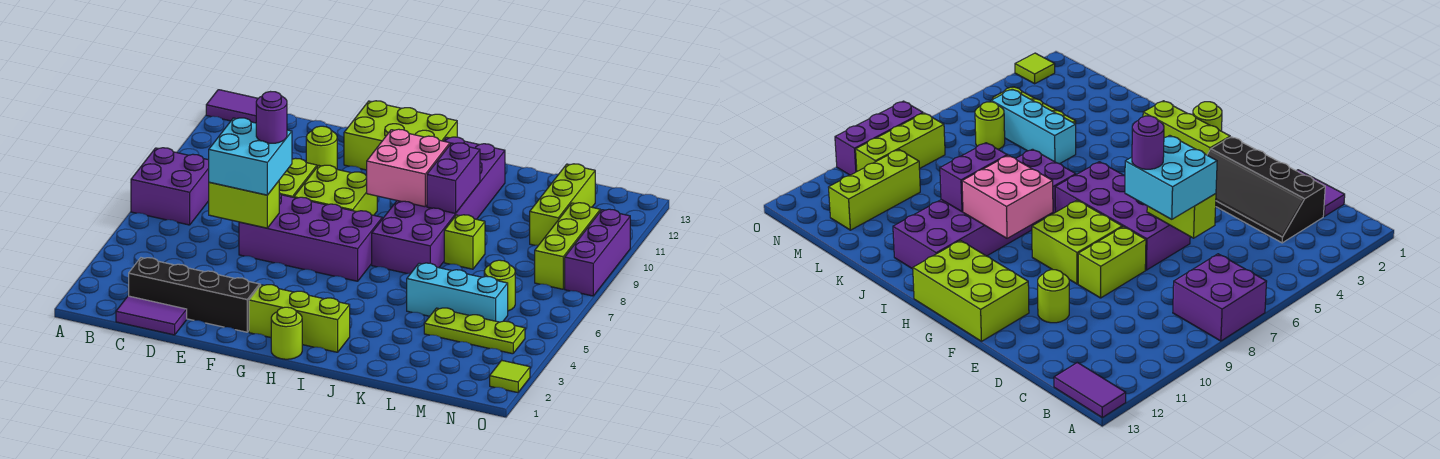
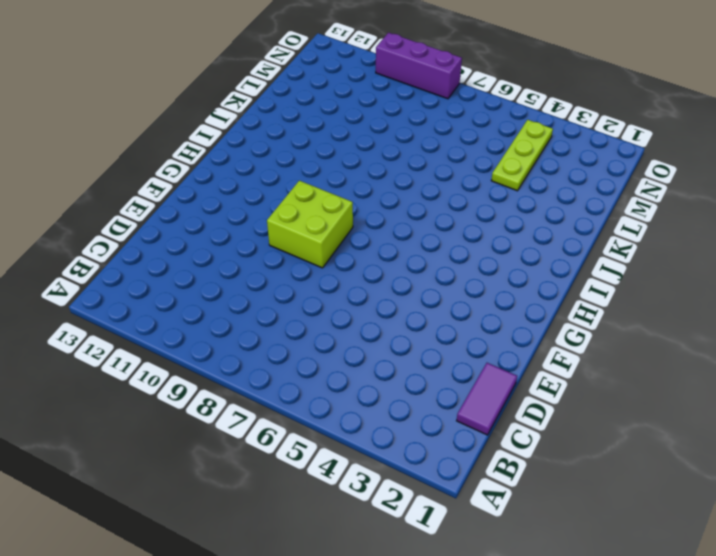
none -> purple 2x2 brick [131,148,209,225]
none -> purple 1x2 tile [206,90,258,123]
none -> black 2x4 slope [129,258,260,332]

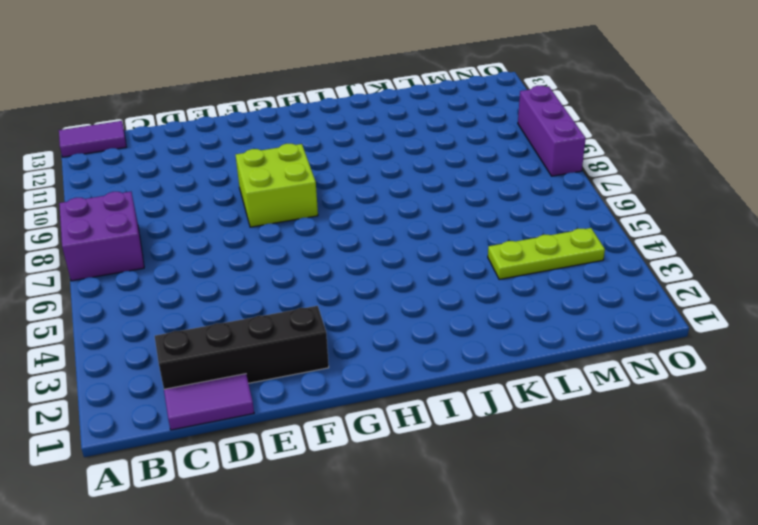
none -> purple 2x4 brick [239,193,382,281]
none -> lime 1x2 brick [279,158,317,198]
none -> lime 1x1 round brick [306,126,337,169]

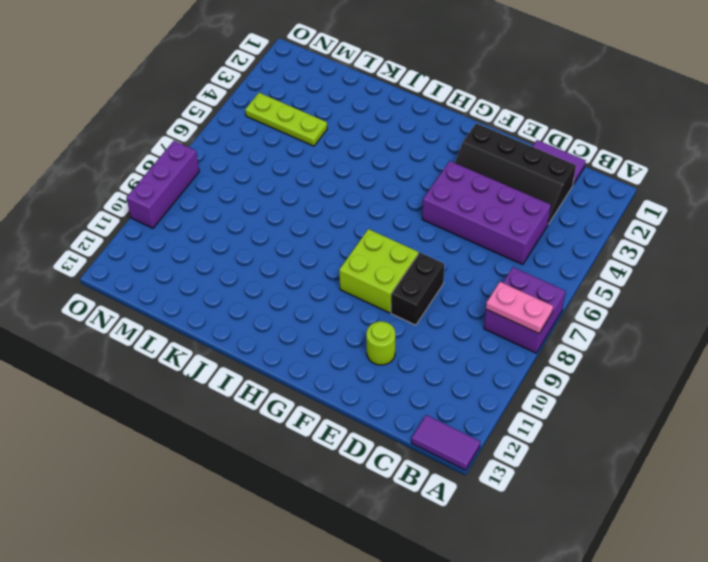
pink 1x2 plate [486,282,553,333] -> none
purple 2x4 brick [422,161,551,265] -> purple 2x4 brick moved to [239,193,382,281]
black 1x2 brick [391,253,445,325] -> lime 1x2 brick [279,158,317,198]
none -> lime 2x3 brick [344,101,457,170]
none -> lime 1x3 brick [249,285,350,352]
none -> lime 1x1 round brick [271,307,302,359]

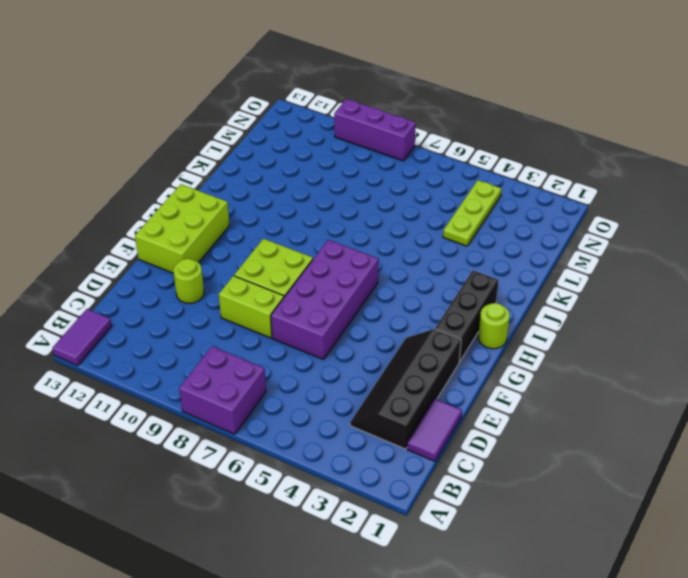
black 1x3 brick [435,270,499,362] -> lime 1x3 brick [249,285,350,352]
none -> purple 2x6 brick [372,137,505,273]
none -> cyan 1x3 brick [407,263,508,322]
none -> lime 1x1 brick [444,215,485,269]

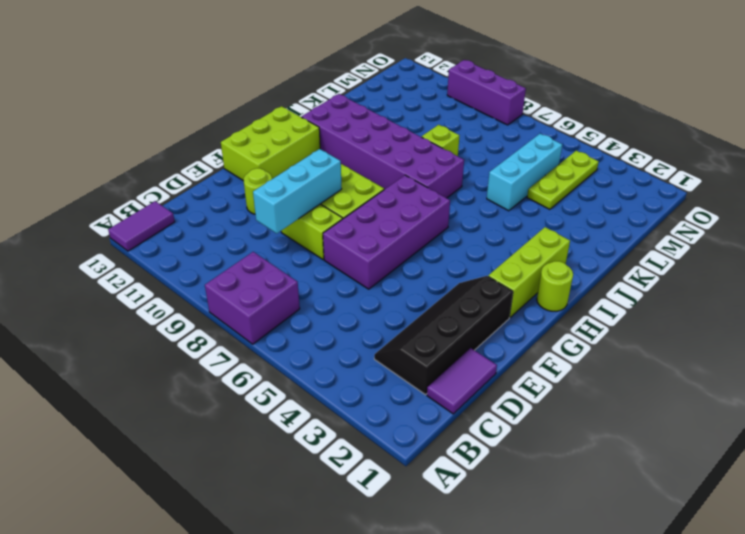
cyan 1x3 brick [253,149,342,233] -> none
none -> lime 1x1 round brick [484,260,515,311]
none -> lime 1x3 brick [530,164,595,245]
none -> lime 1x3 brick [535,203,600,289]

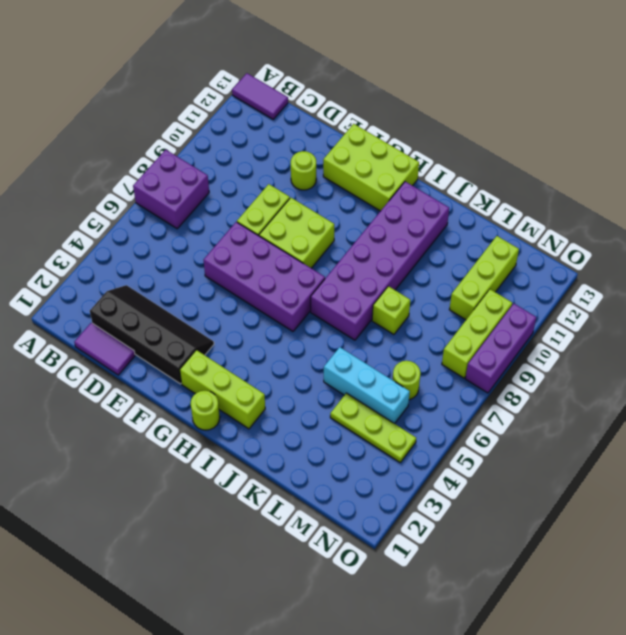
none -> lime 1x1 tile [490,360,530,393]
none -> lime 1x2 brick [209,181,279,228]
none -> pink 2x2 brick [367,129,450,207]

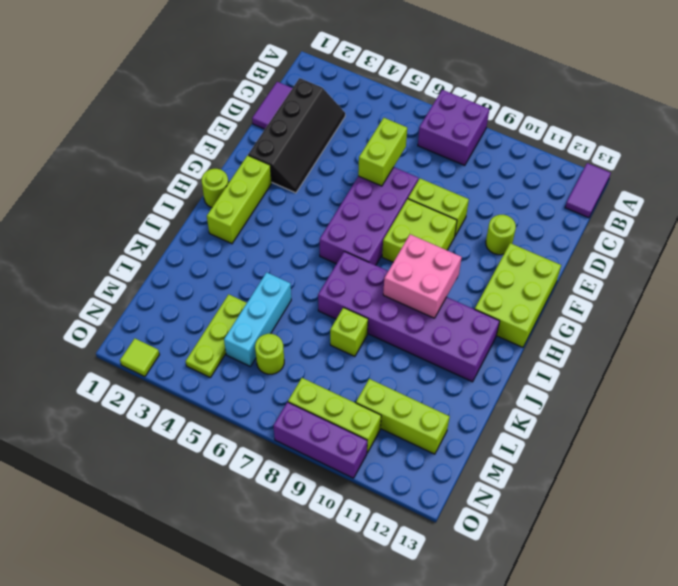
none -> purple 1x2 brick [427,143,480,213]
none -> cyan 2x2 brick [209,118,292,195]
none -> purple 1x1 round brick [256,92,287,143]

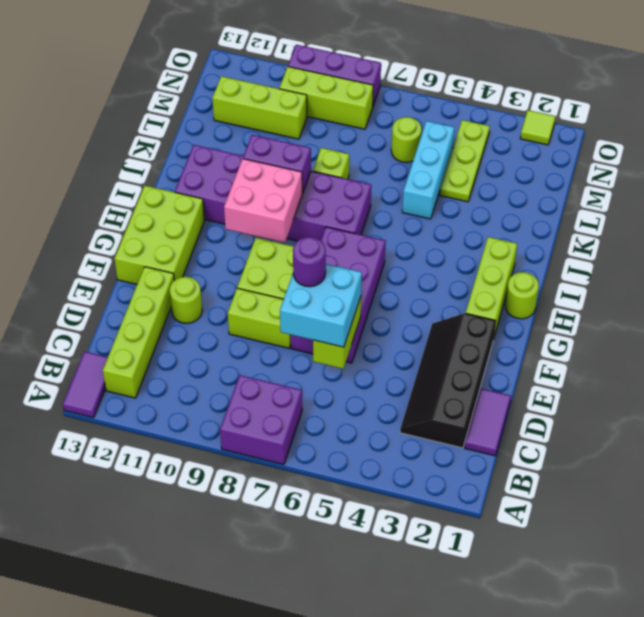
lime 1x4 brick [103,267,174,398] -> none

